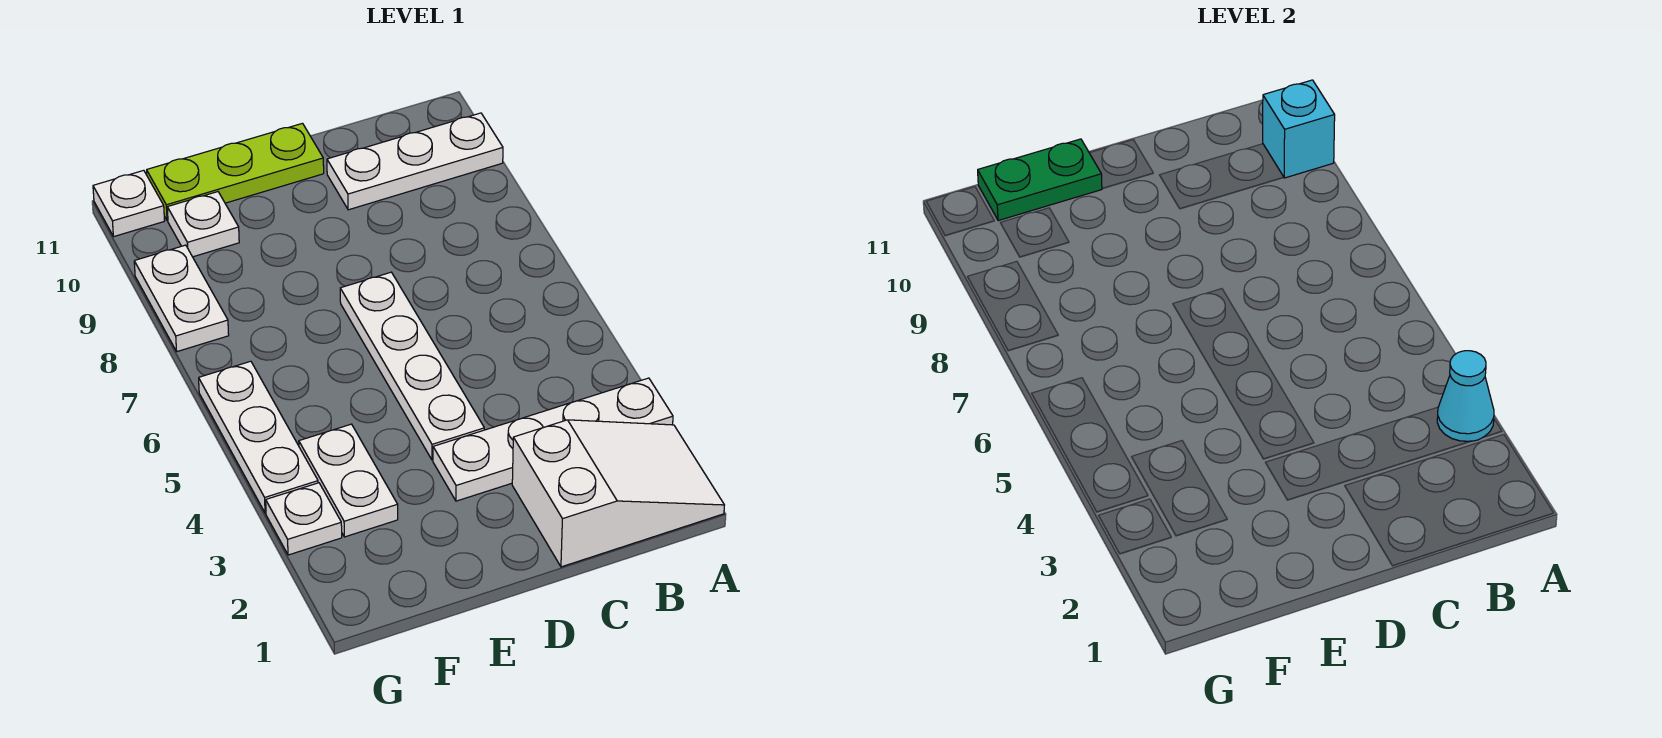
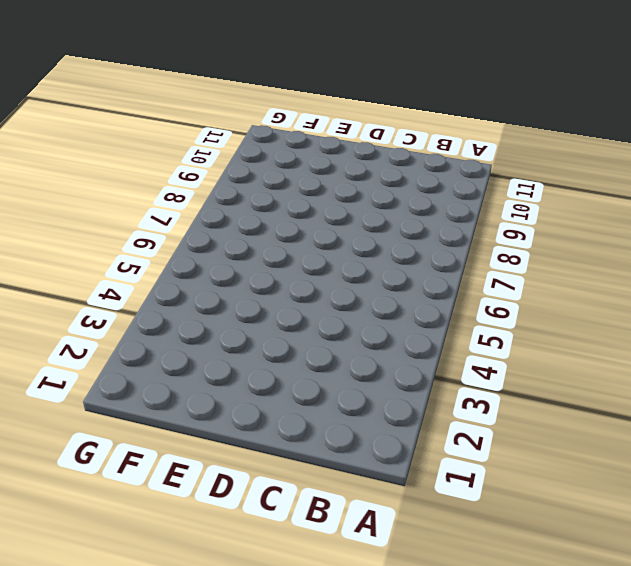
none -> white 2x3 slope [512,420,724,567]
none -> white 1x4 plate [433,378,673,501]
none -> white 1x3 plate [327,113,503,210]

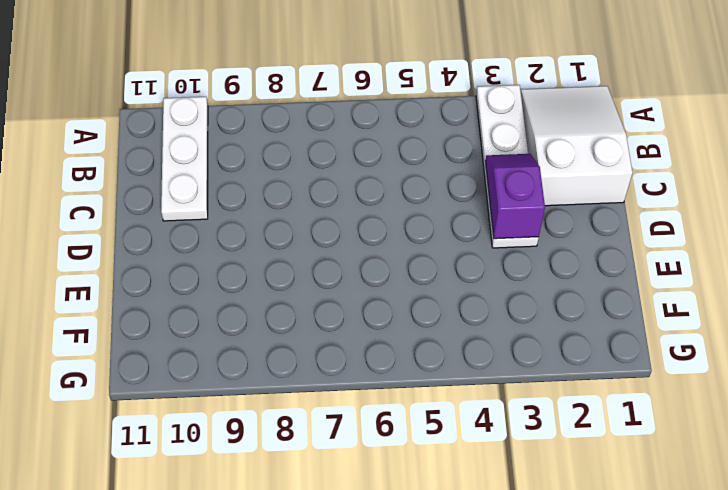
purple 1x2 slope [485,154,545,239] -> none
none -> white 1x4 plate [340,272,484,460]
none -> lime 1x3 plate [147,123,324,221]
none -> white 1x2 plate [299,424,398,537]

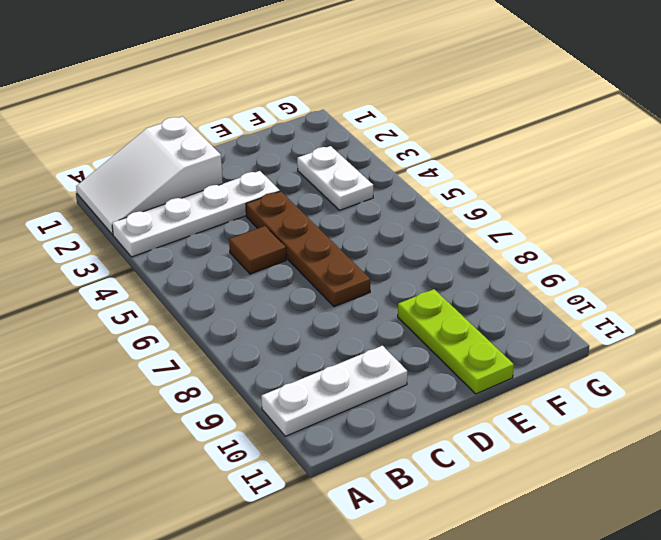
brown 1x1 tile [229,226,286,274] -> none
brown 1x4 plate [246,191,370,307] -> white 1x4 plate [340,272,484,460]
lime 1x3 plate [398,289,514,394] -> lime 1x3 plate turned to [147,123,324,221]
none -> white 1x1 plate [167,192,239,257]
none -> white 1x1 plate [266,483,342,555]
none -> white 1x3 plate [199,361,318,513]

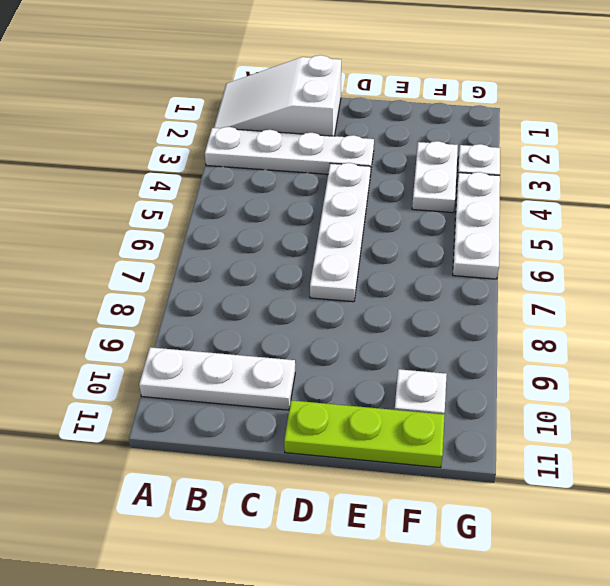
none -> white 1x2 plate [134,245,229,352]
none -> white 1x1 plate [93,170,165,237]
none -> cyan 1x1 cone [1437,351,1494,441]

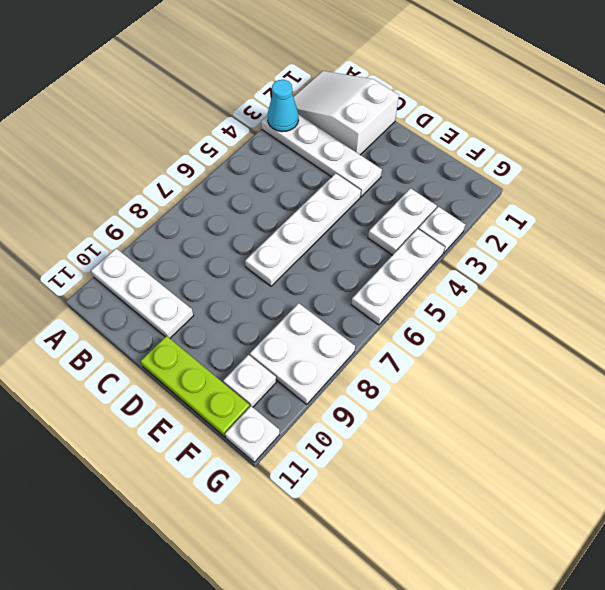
white 2x2 plate [250,303,355,404] -> white 1x2 plate [134,245,229,352]
none -> cyan 1x1 brick [1263,80,1335,178]
none -> green 1x2 plate [978,139,1102,221]

